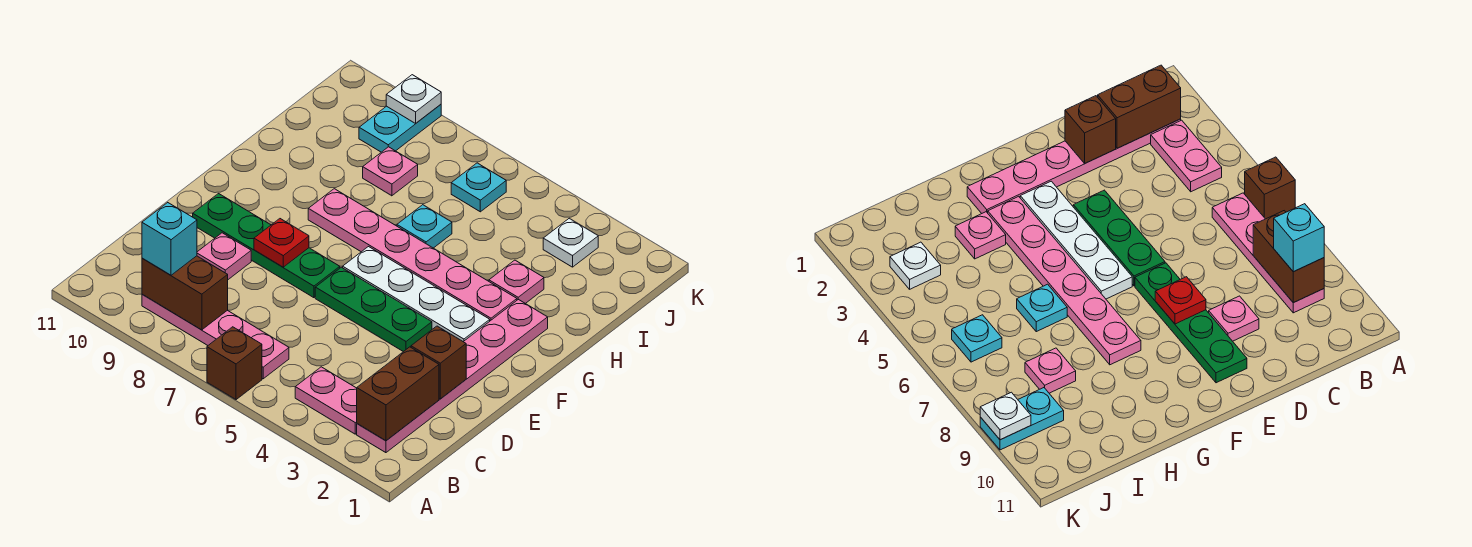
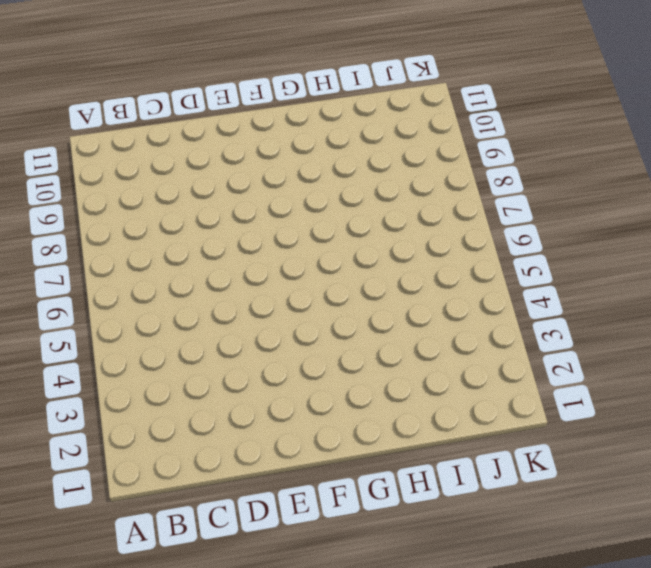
none -> brown 1x1 brick [207,327,262,400]
none -> pink 1x6 plate [357,299,548,453]
none -> pink 1x2 plate [295,367,357,434]

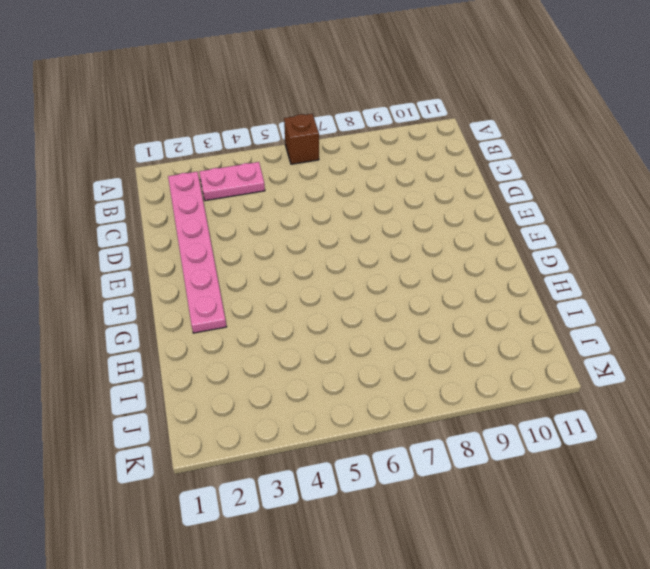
none -> pink 1x4 plate [142,294,289,379]
none -> pink 1x1 plate [197,233,251,279]
none -> green 1x3 plate [315,267,432,352]

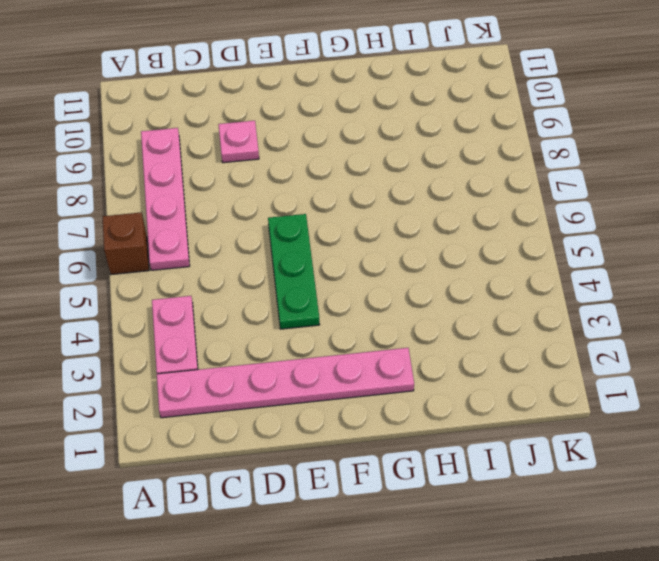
none -> green 1x4 plate [193,194,340,298]
none -> white 1x4 plate [343,247,490,342]
none -> pink 1x6 plate [308,189,517,321]

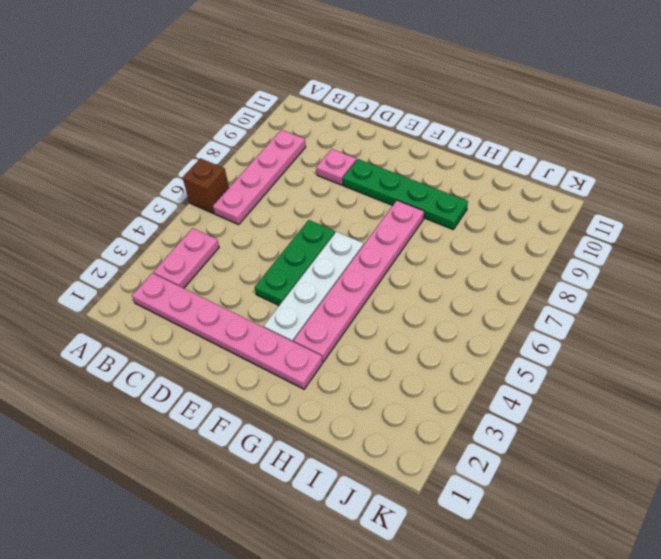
green 1x4 plate [343,159,468,230] -> green 1x4 plate turned to [193,194,340,298]
none -> pink 1x1 plate [489,260,544,304]
none -> cyan 1x1 plate [397,205,452,248]
none -> pink 1x1 plate [363,147,418,196]

